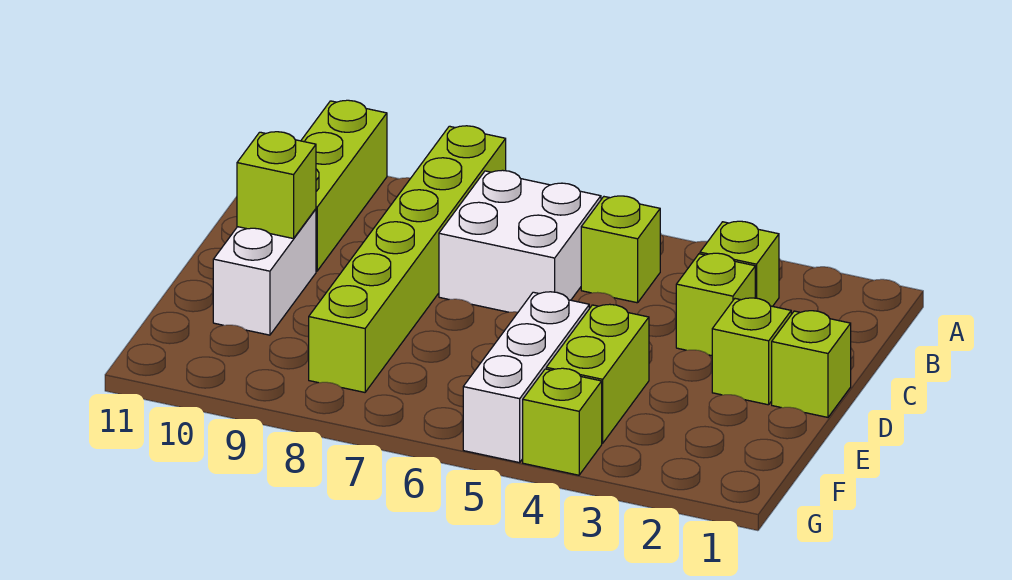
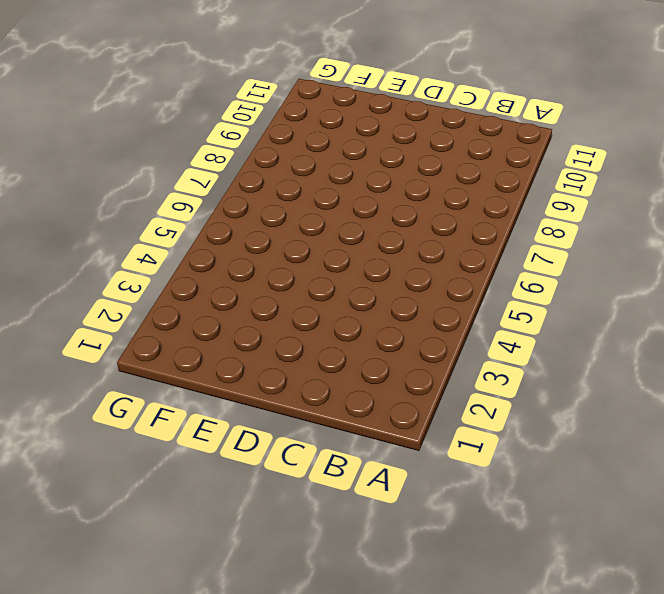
none -> lime 1x6 brick [309,126,506,392]
none -> lime 1x3 brick [301,100,387,271]
none -> lime 1x1 brick [700,221,779,306]

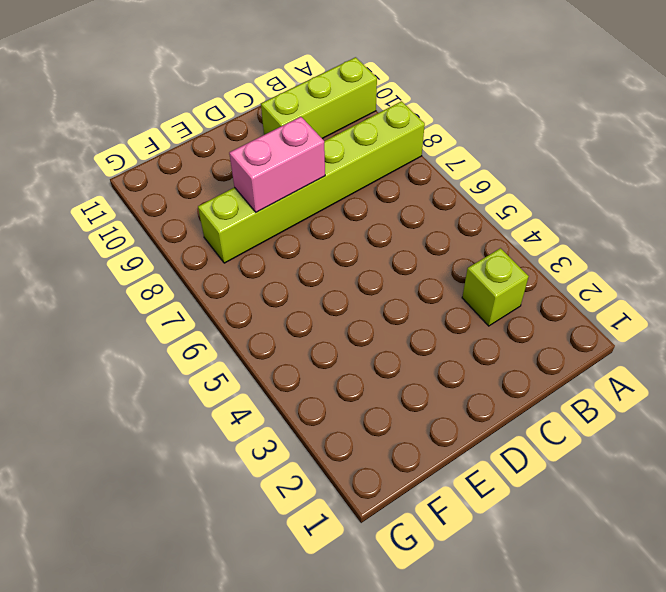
pink 1x2 brick [229,117,325,212] -> none
none -> lime 1x1 brick [581,196,660,303]
none -> white 2x2 brick [439,170,601,312]
none -> lime 1x1 brick [676,253,755,356]

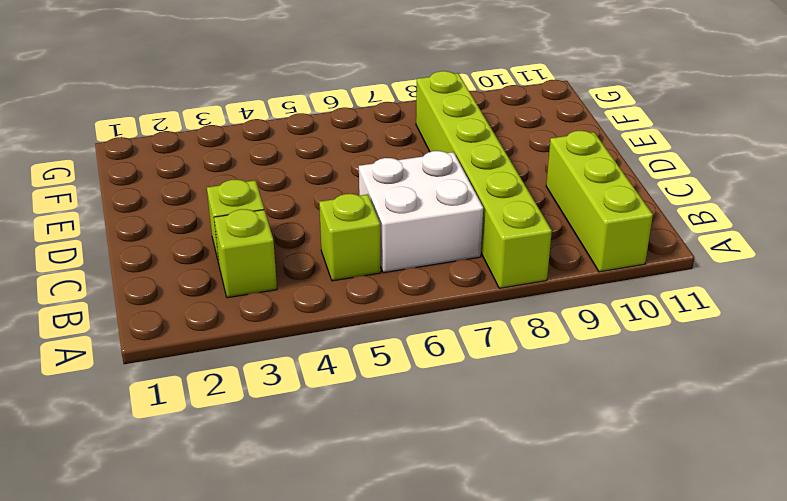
none -> lime 1x1 brick [772,311,851,417]
none -> lime 1x1 brick [712,298,791,405]
none -> white 1x2 brick [213,209,316,335]

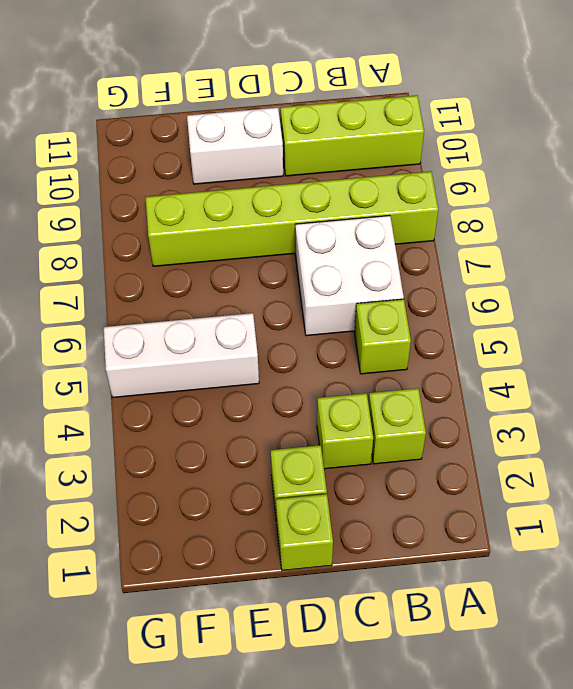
none -> lime 1x2 brick [546,304,649,443]
none -> lime 1x1 brick [523,368,602,475]
none -> lime 1x1 brick [237,132,316,239]

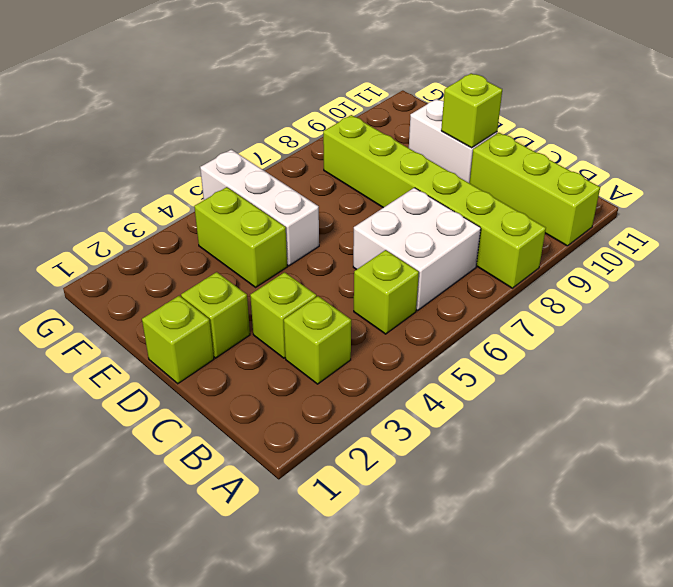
none -> lime 1x1 brick [523,368,602,475]

